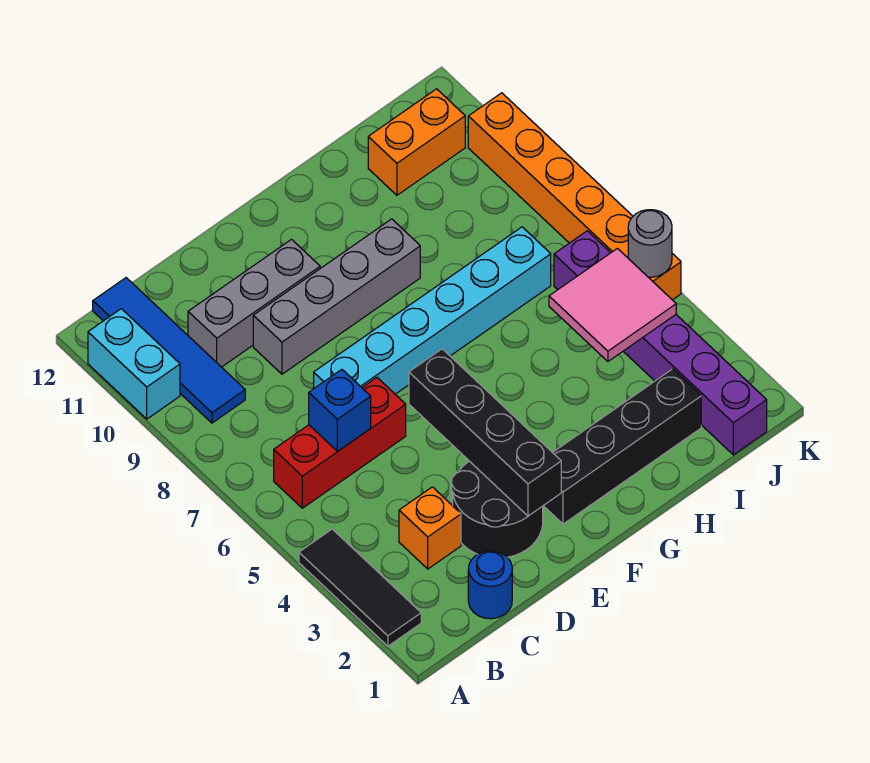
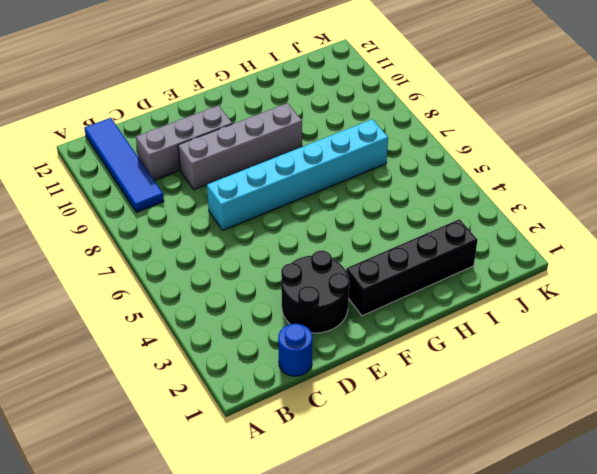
none -> black 1x3 tile [299,529,421,646]
none -> cyan 1x2 brick [88,309,180,419]
none -> red 1x3 brick [274,378,406,508]

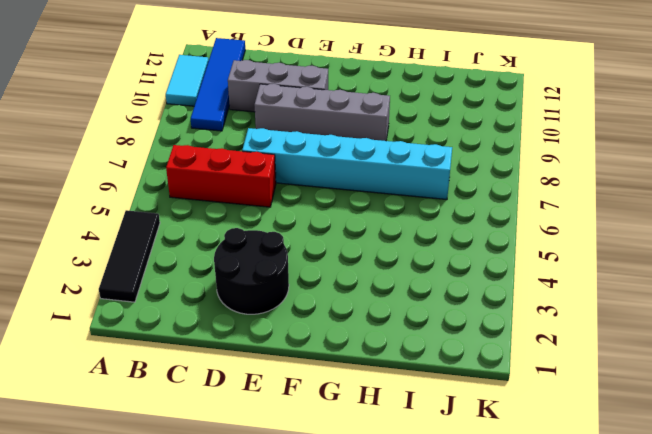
cyan 1x2 tile [166,55,209,106] -> cyan 1x2 brick [88,309,180,419]
none -> blue 1x1 round brick [468,551,512,619]
none -> orange 1x1 brick [399,487,461,569]
none -> black 1x4 brick [543,369,701,524]

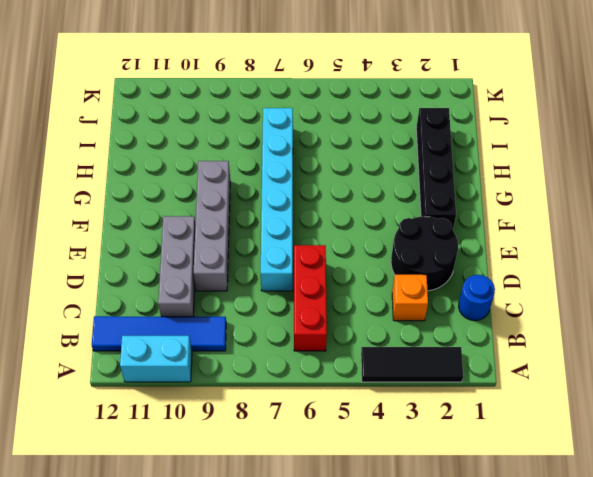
none -> orange 1x2 brick [368,89,465,195]
none -> purple 1x6 brick [554,231,767,455]
none -> orange 1x6 brick [468,93,681,300]

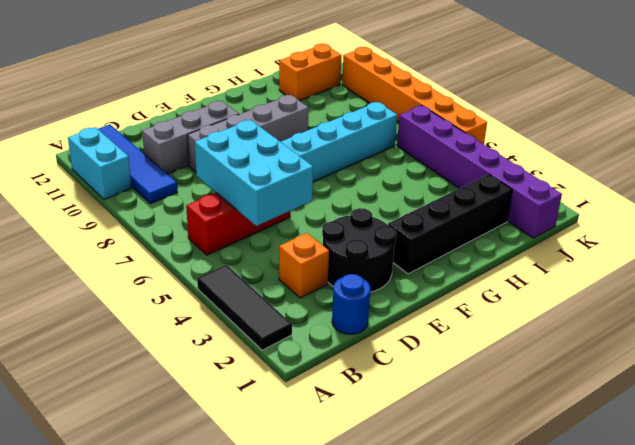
cyan 2x3 brick [195,120,313,226] -> blue 1x1 brick [309,370,371,451]
none -> black 1x4 brick [409,349,561,516]
none -> pink 2x2 tile [549,248,676,361]
none -> grey 1x1 round brick [628,210,672,277]

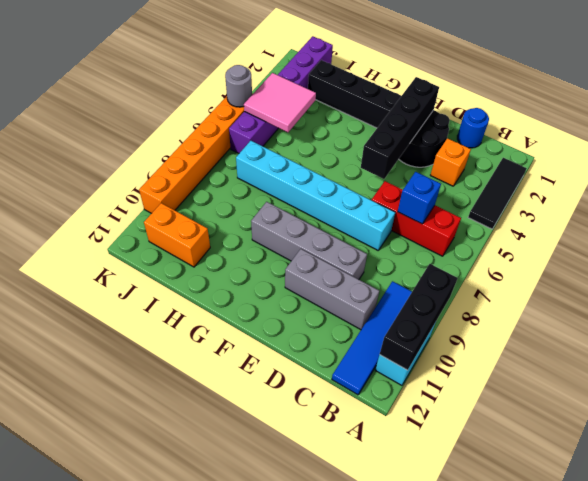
black 1x3 brick [380,264,458,370] -> none

